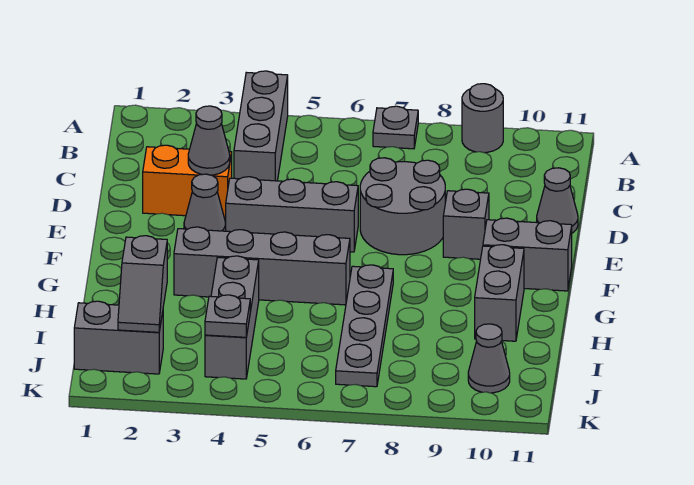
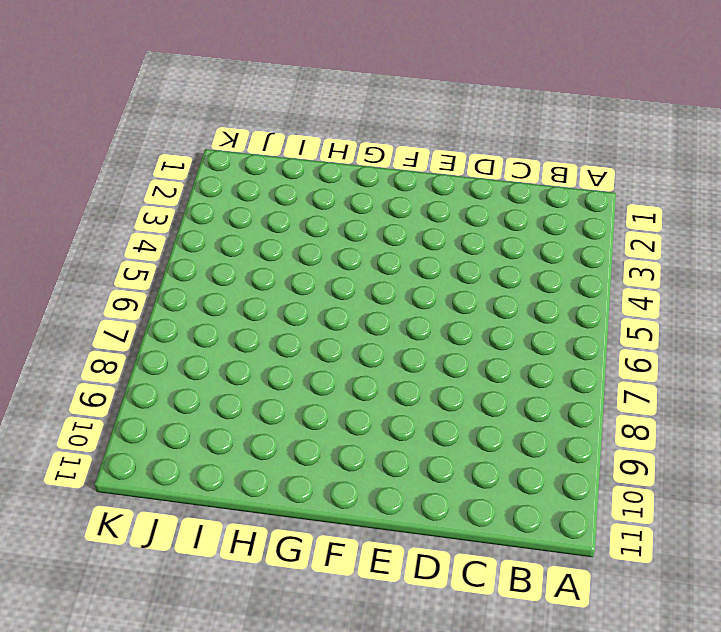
none -> grey 1x3 brick [234,71,288,181]
none -> grey 1x1 plate [373,106,418,149]
none -> grey 1x1 round brick [462,84,503,153]

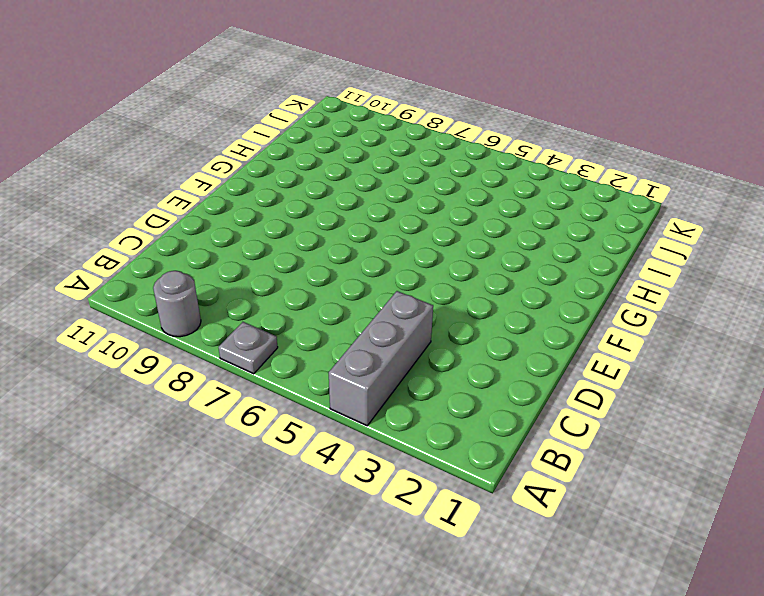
none -> orange 1x2 brick [143,145,232,218]
none -> grey 2x2 round brick [360,158,445,255]
none -> grey 1x1 cone [537,168,578,233]

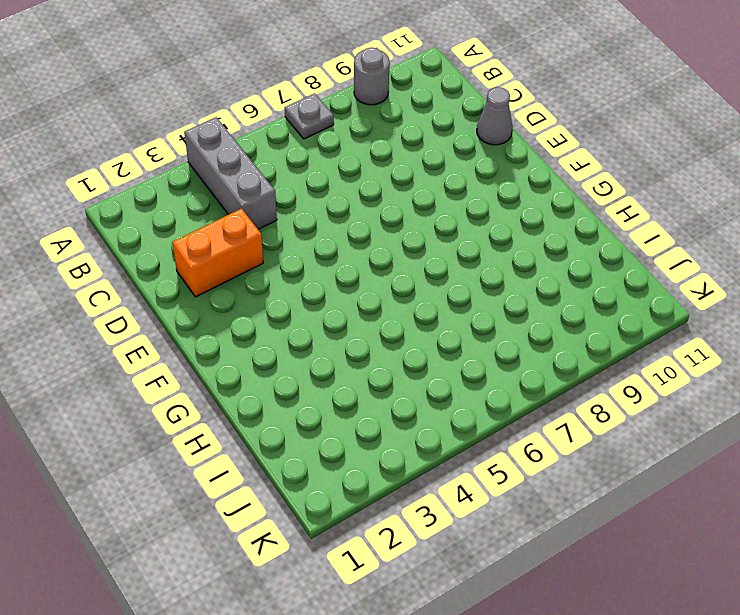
none -> grey 2x2 round brick [360,158,445,255]
none -> grey 1x1 cone [184,174,226,231]
none -> grey 1x3 brick [226,177,358,252]

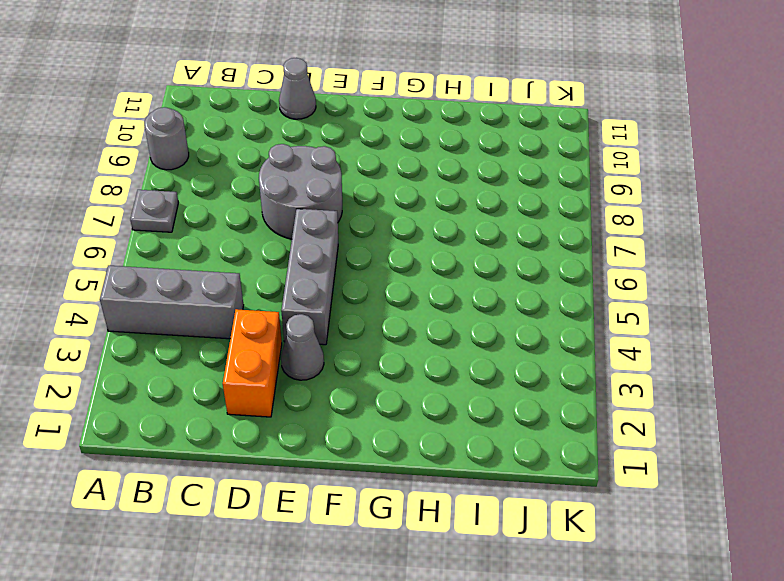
none -> grey 1x1 brick [443,189,489,259]
none -> grey 1x2 brick [483,218,572,291]
none -> grey 1x4 brick [174,227,350,305]

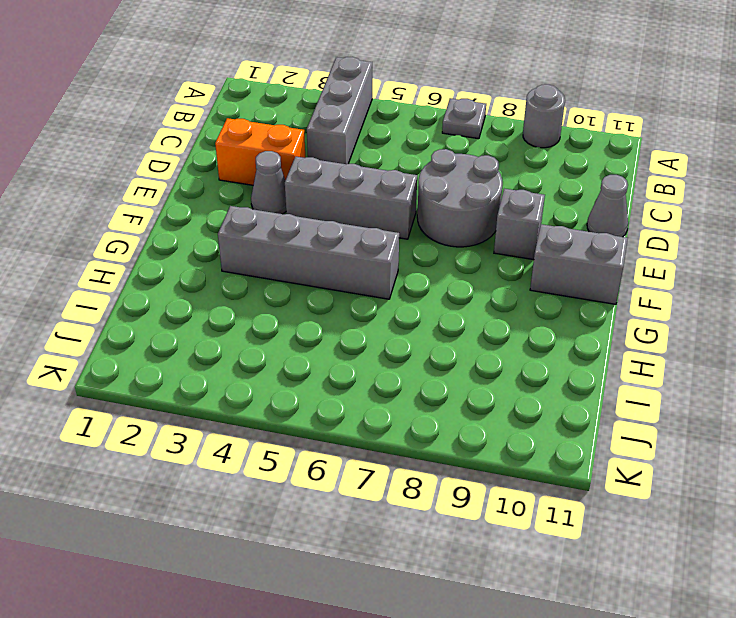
none -> grey 1x4 plate [336,265,393,387]
none -> grey 1x2 brick [475,245,524,341]
none -> grey 1x3 brick [205,256,259,379]

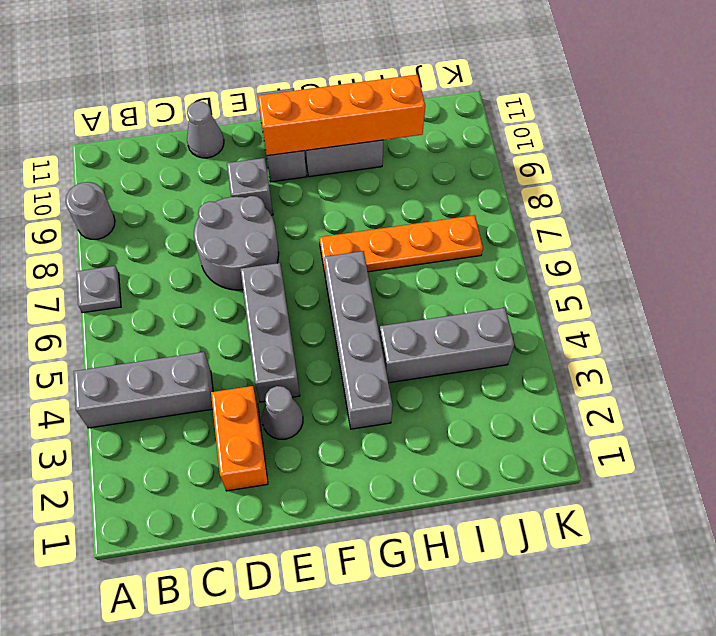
orange 1x4 brick [258,75,425,156] -> none
orange 1x4 plate [319,215,483,273] -> grey 1x4 plate [336,265,393,387]
none -> grey 1x2 brick [74,301,163,374]
none -> grey 1x1 cone [468,324,510,393]
none -> grey 1x1 cone [188,106,230,175]

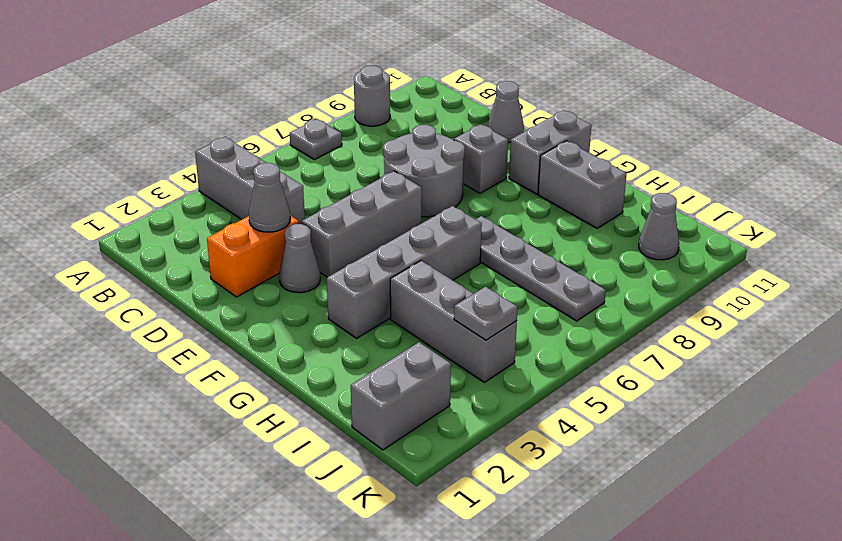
none -> grey 1x2 slope [118,236,167,332]

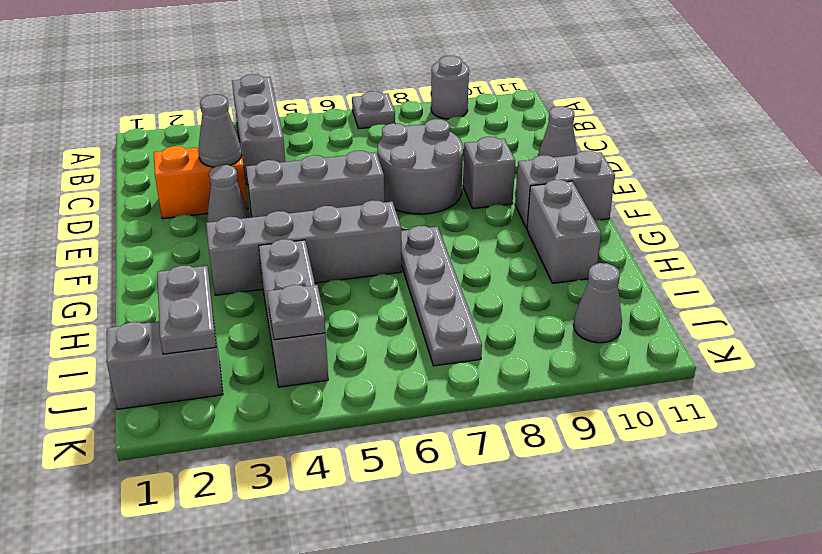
grey 1x2 plate [157,266,216,354] -> grey 1x2 slope [118,236,167,332]

